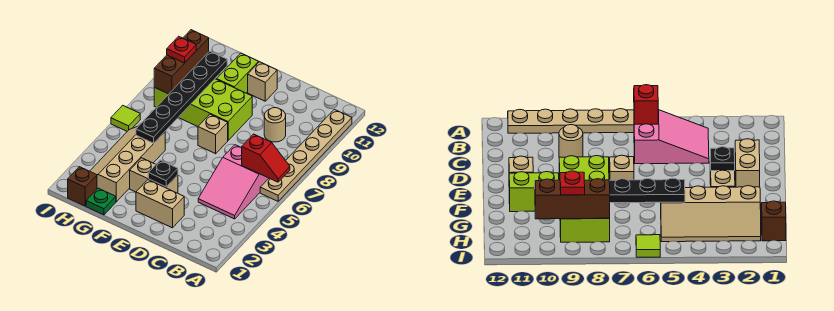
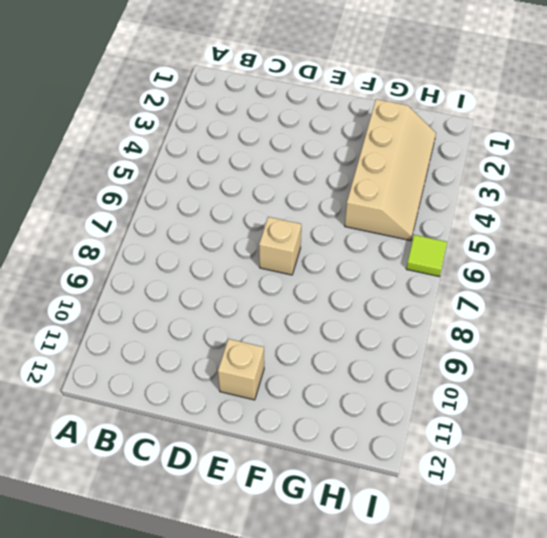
none -> tan 1x6 plate [260,109,352,201]
none -> pink 2x3 slope [198,145,269,219]
none -> tan 1x1 round brick [264,108,286,142]

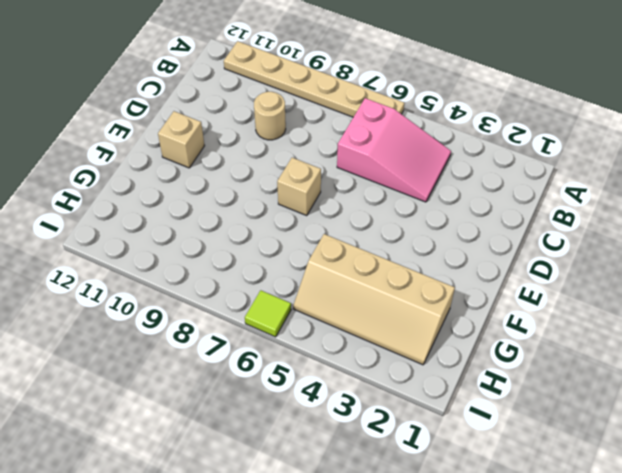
none -> tan 1x2 brick [136,180,184,228]
none -> tan 1x2 brick [130,158,178,193]
none -> lime 2x4 brick [154,79,252,140]

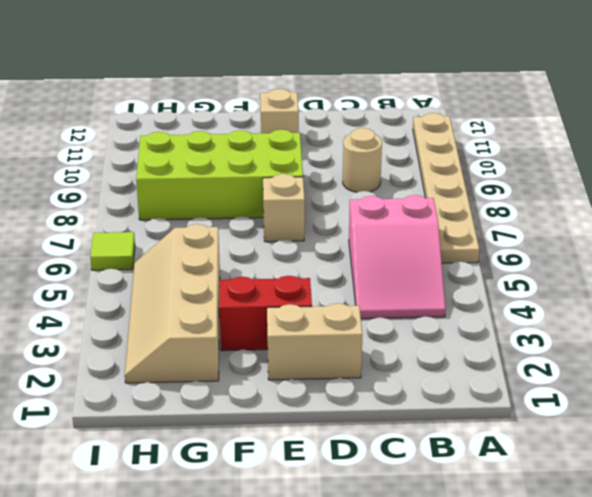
red 1x2 brick [219,276,312,351] -> tan 1x2 brick [130,158,178,193]
none -> lime 1x2 brick [217,53,259,93]
none -> green 1x1 plate [86,188,116,215]
none -> brown 1x1 brick [68,167,97,206]

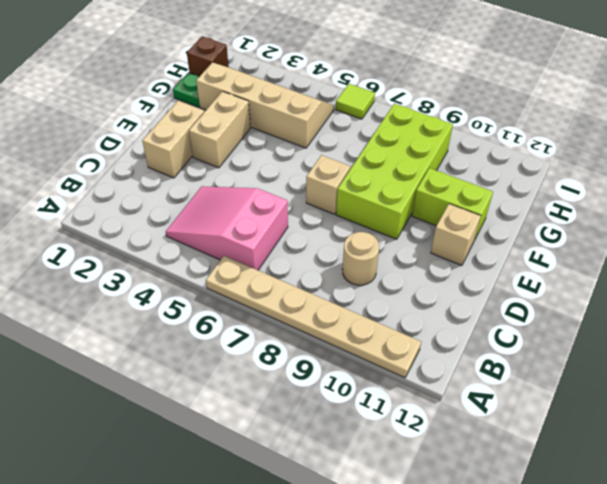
none -> red 1x2 slope [242,134,290,182]
none -> black 1x1 plate [148,160,178,187]
none -> black 1x6 plate [136,51,227,143]

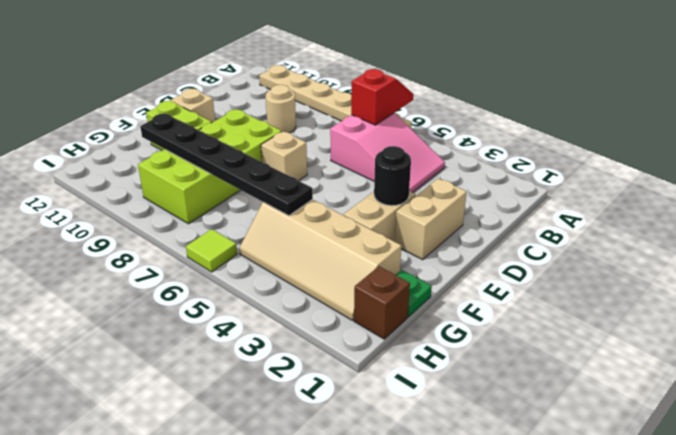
black 1x1 round brick [374,146,411,206] -> black 1x1 plate [148,160,178,187]
none -> brown 1x3 brick [154,30,209,94]
none -> red 1x1 plate [167,36,196,63]

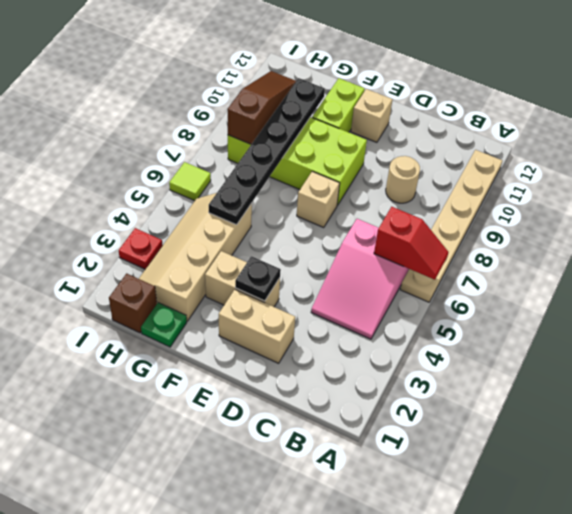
brown 1x3 slope [227,71,296,144] -> brown 1x3 brick [154,30,209,94]
red 1x1 plate [119,228,163,269] -> red 1x1 plate moved to [167,36,196,63]

